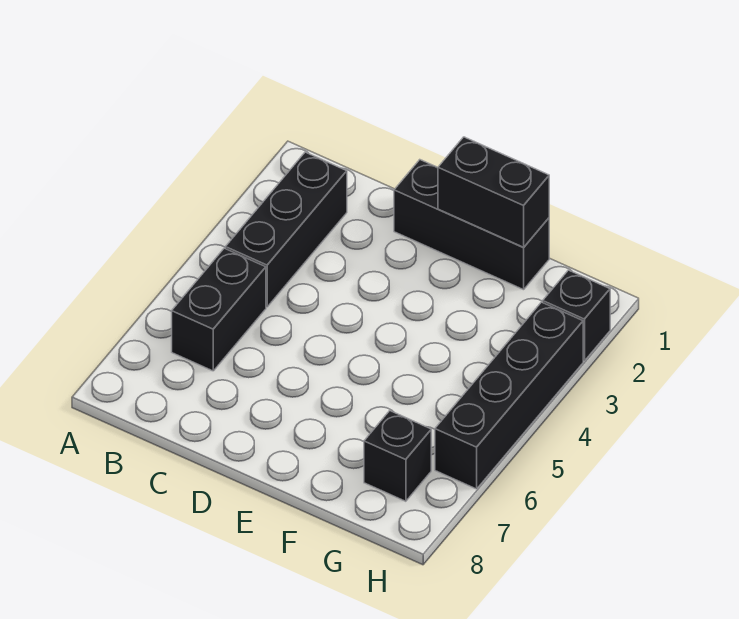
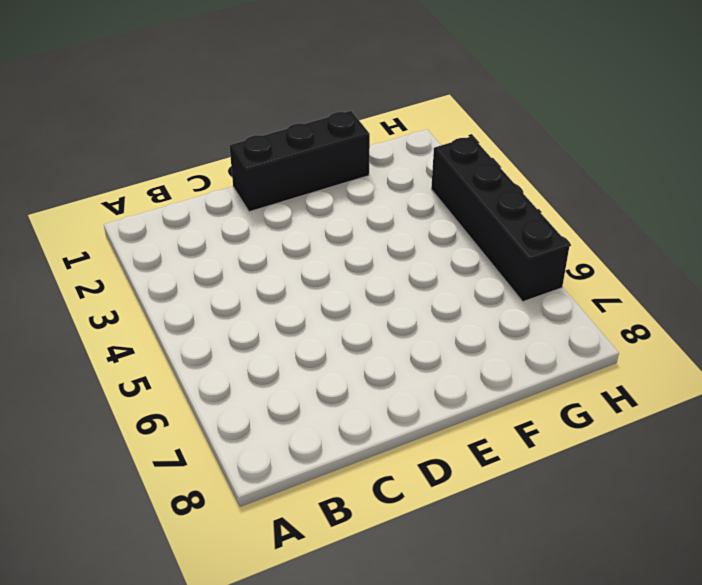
none -> black 1x3 brick [225,152,347,307]
none -> black 1x2 brick [172,248,266,371]

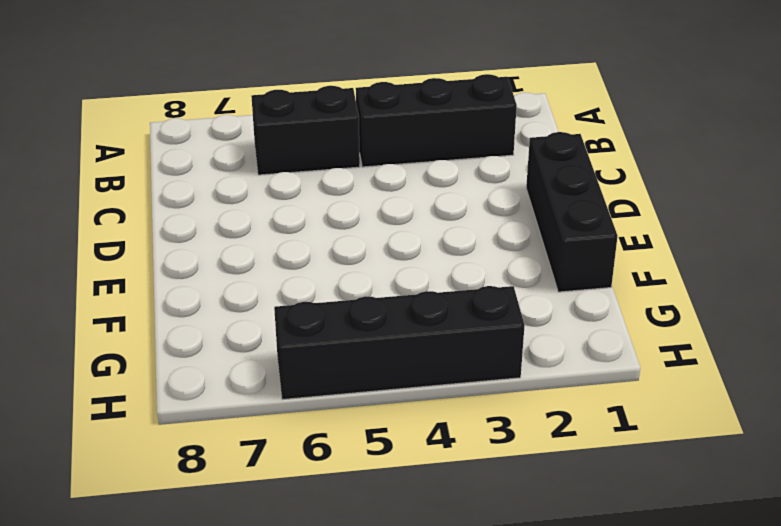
none -> black 1x1 brick [364,411,431,501]
none -> black 1x1 brick [543,270,610,361]

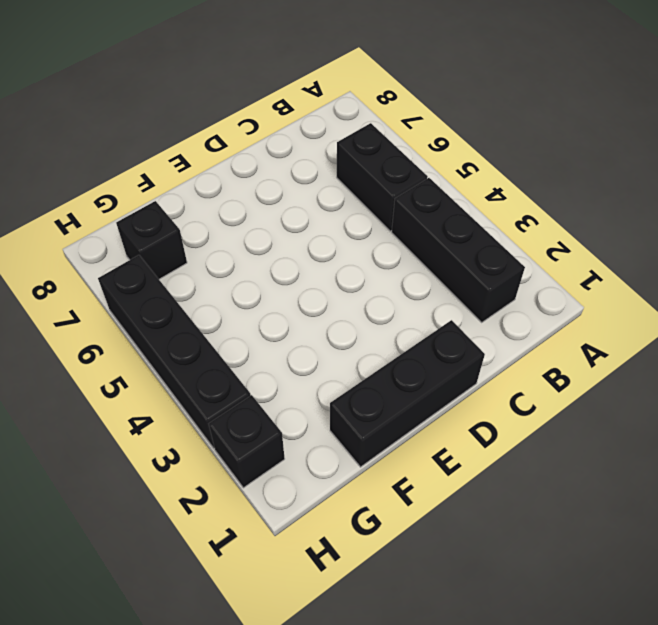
none -> black 1x2 brick [438,137,549,247]

